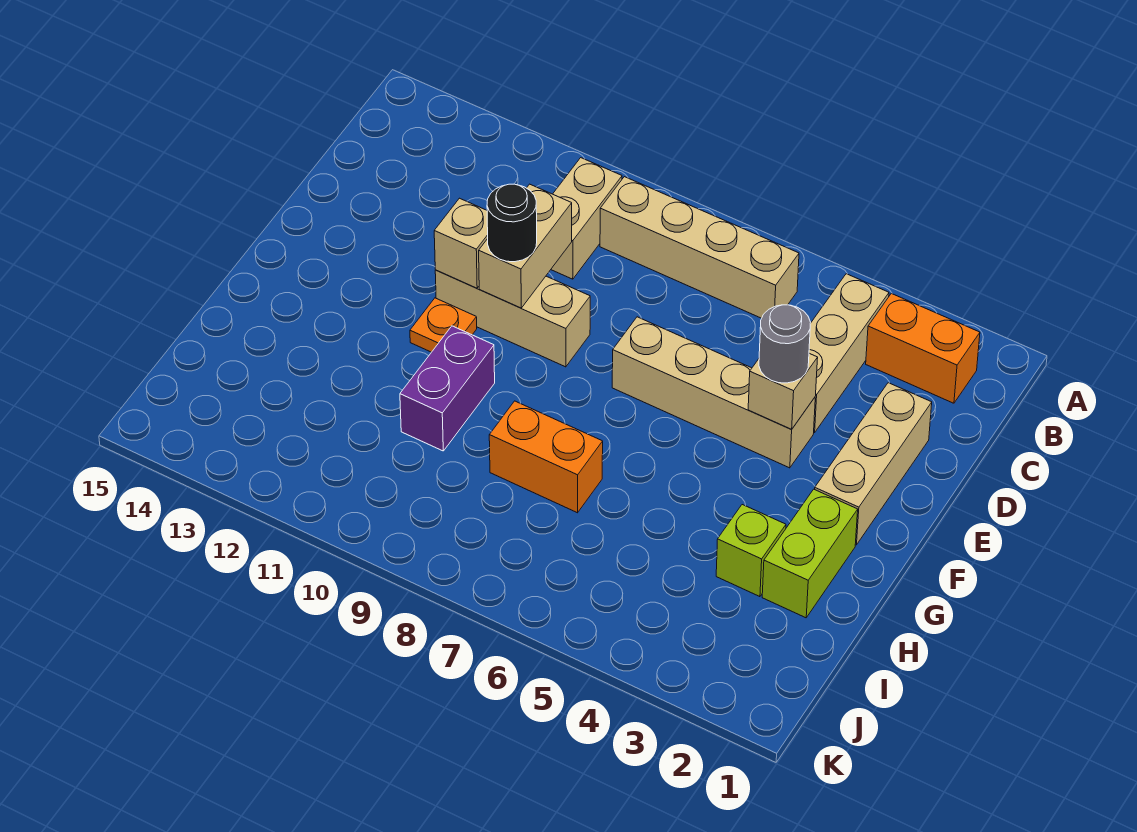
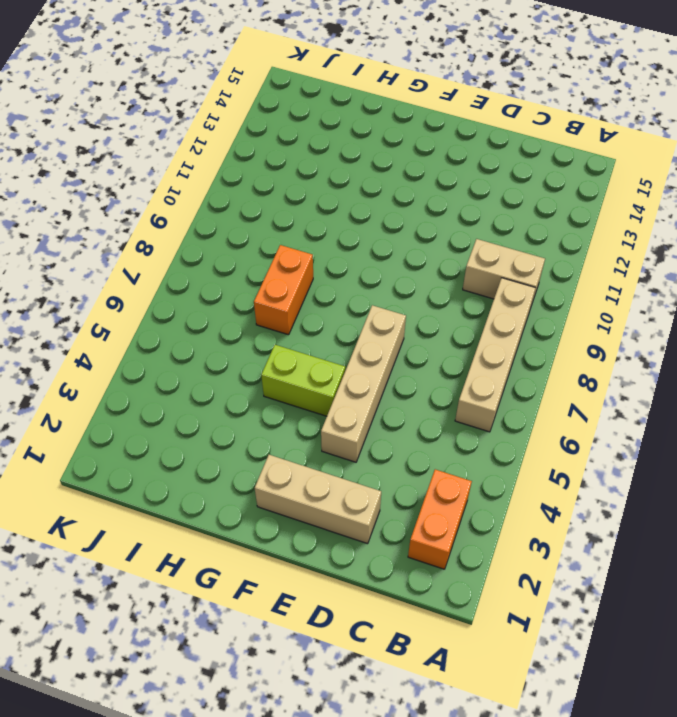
lime 1x2 brick [261,345,345,416] -> lime 1x2 brick moved to [762,489,858,618]
none -> tan 1x3 brick [809,274,889,433]
none -> tan 1x3 brick [435,270,590,367]
none -> orange 1x1 plate [410,298,477,352]

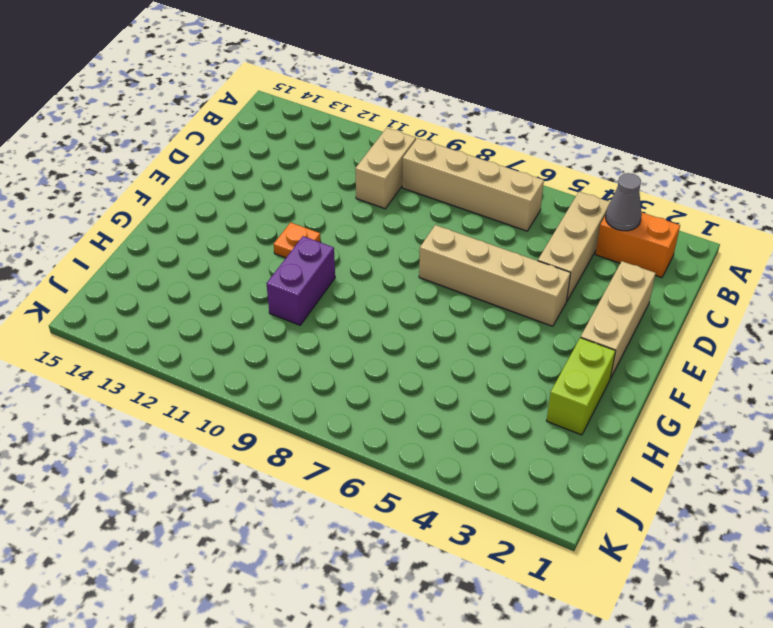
grey 1x1 cone [606,173,642,231] -> none
none -> tan 1x3 brick [435,270,590,367]
none -> lime 1x1 brick [716,505,786,597]
none -> orange 1x2 brick [489,401,603,513]

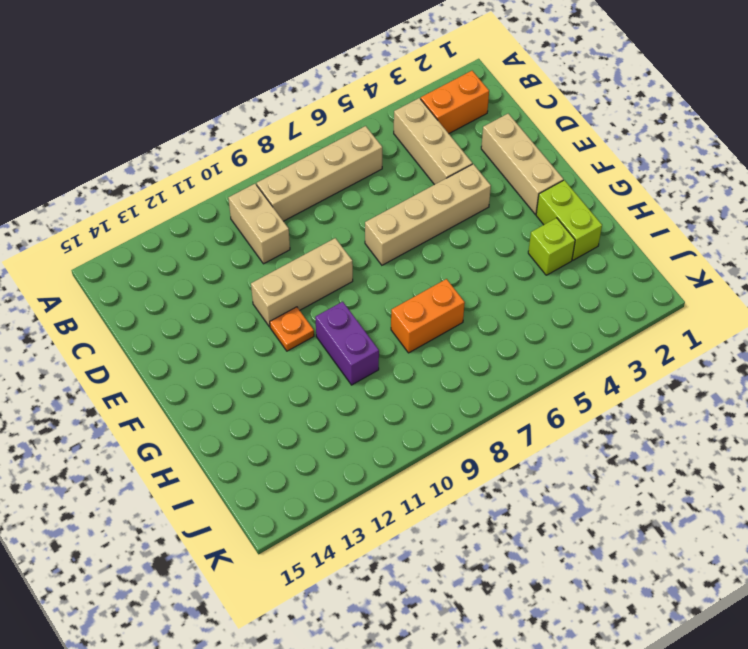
none -> tan 1x2 brick [479,184,572,308]
none -> tan 1x1 brick [748,353,818,429]
none -> tan 1x1 brick [434,198,488,288]

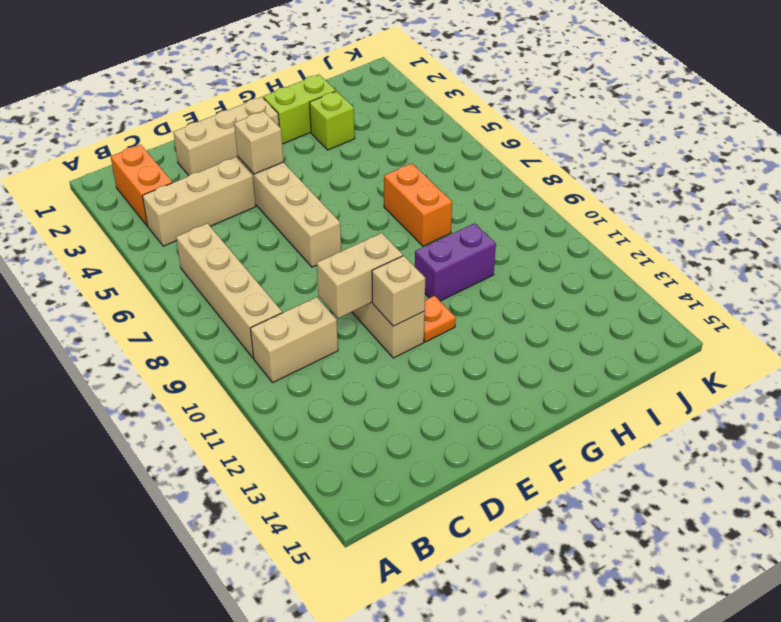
none -> grey 1x1 round brick [759,305,811,383]
none -> black 1x1 round brick [487,184,537,262]

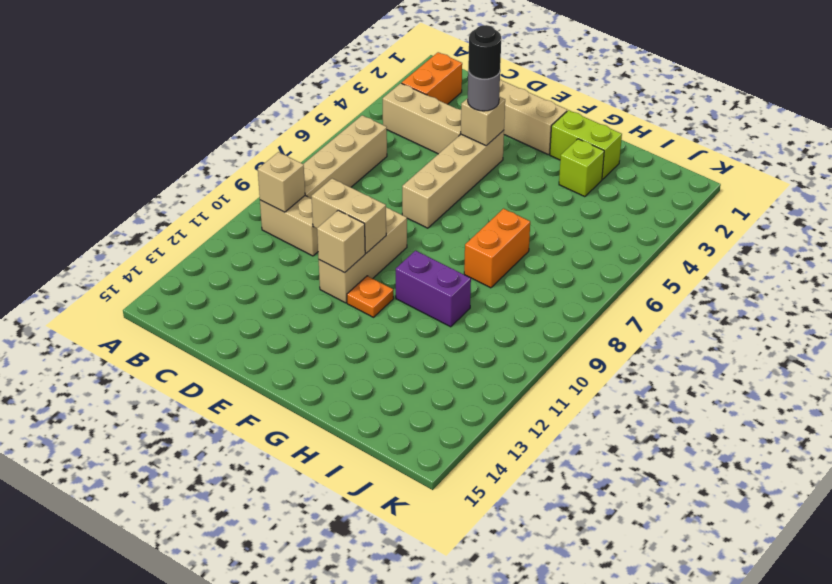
tan 1x1 brick [258,152,305,212] -> none
black 1x1 round brick [468,25,501,79] -> black 1x1 round brick moved to [487,184,537,262]

